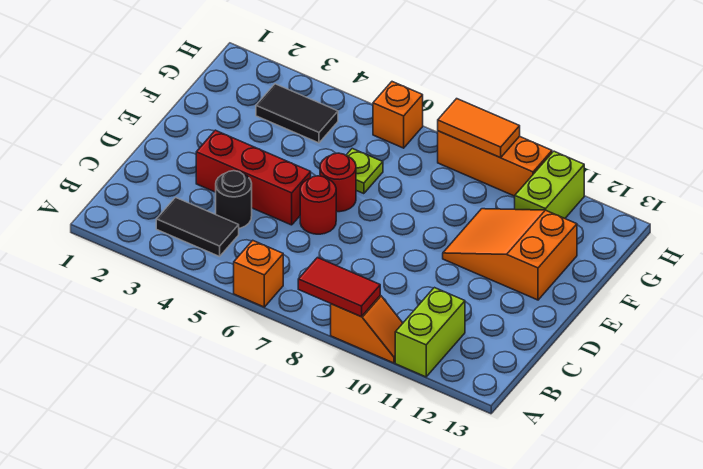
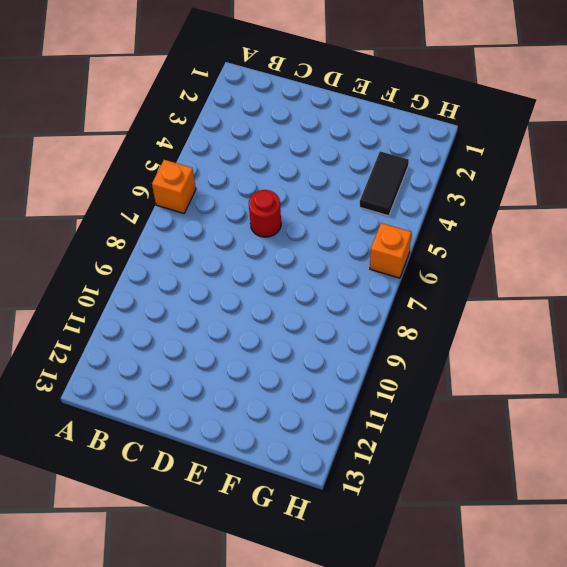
none -> orange 1x2 slope [331,295,403,363]
none -> lime 1x2 brick [395,288,465,377]
none -> black 1x2 tile [156,197,239,256]

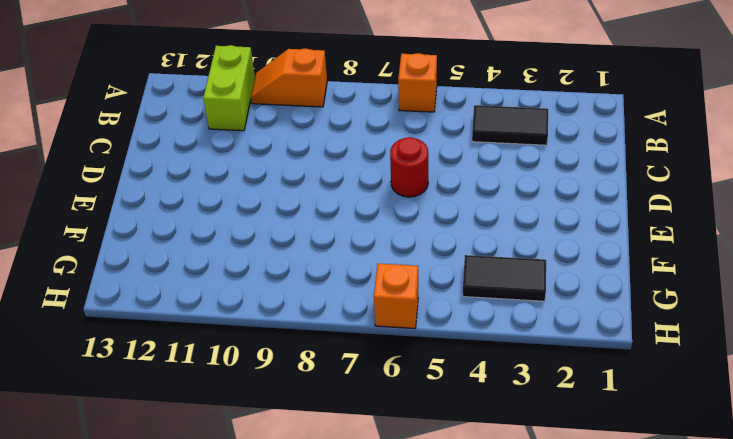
none -> black 1x1 round brick [216,171,252,228]
none -> red 1x3 brick [196,130,311,225]
none -> red 1x1 round brick [320,153,356,212]

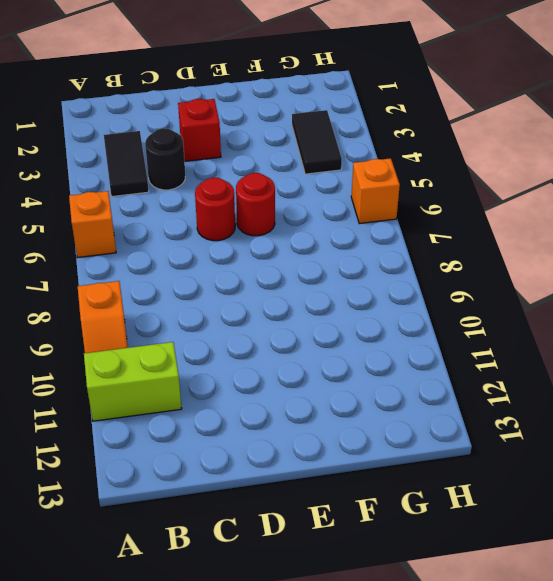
red 1x1 brick [178,99,221,161] -> red 1x3 brick [196,130,311,225]
none -> orange 2x3 slope [443,209,577,300]
none -> lime 1x1 plate [346,149,383,194]
none -> lime 1x2 brick [515,151,584,218]

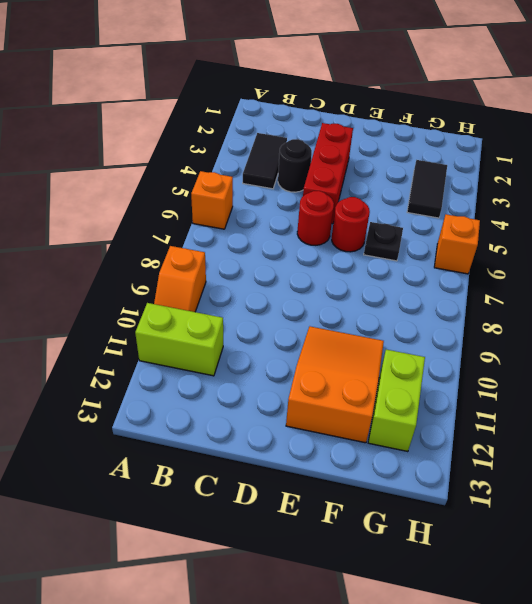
black 1x1 plate [364,222,403,261] -> lime 1x1 plate [346,149,383,194]
lime 1x2 brick [368,350,425,452] -> lime 1x2 brick turned to [515,151,584,218]
none -> orange 1x3 brick [438,131,552,196]
none -> red 1x2 tile [298,258,380,317]
none -> orange 1x2 tile [438,99,520,158]

